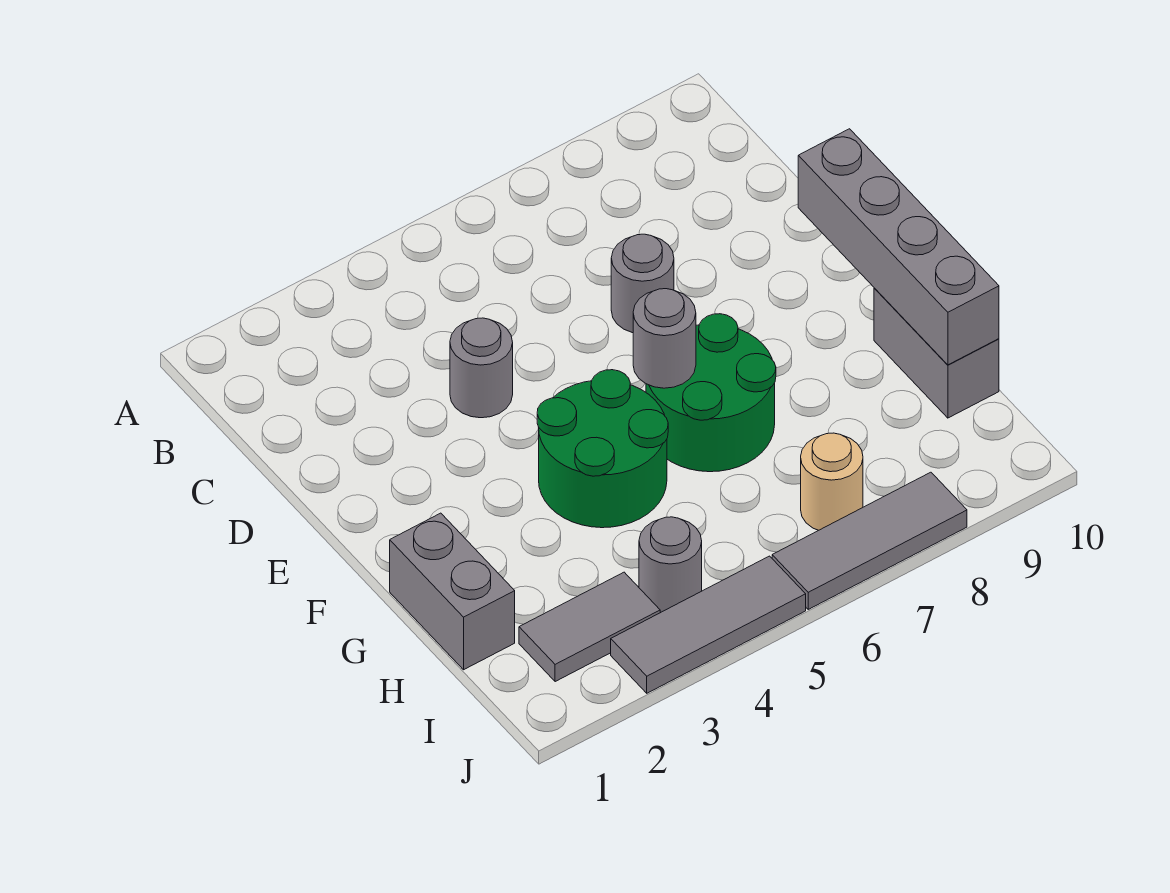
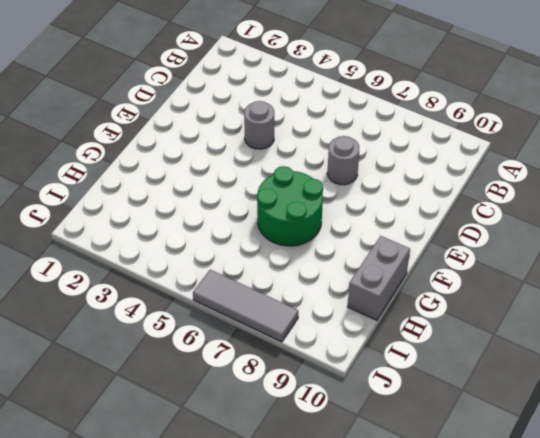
none -> green 2x2 round brick [537,370,668,528]
none -> grey 1x2 brick [390,513,515,670]
none -> grey 1x2 tile [519,572,660,682]

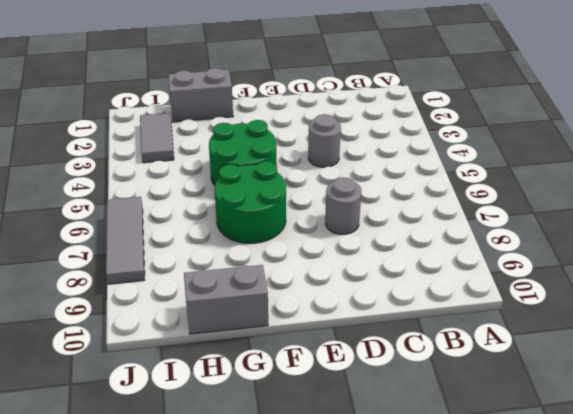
none -> grey 1x1 round brick [639,517,702,613]
none -> tan 1x1 round brick [801,433,863,530]
none -> grey 1x3 tile [611,556,806,693]

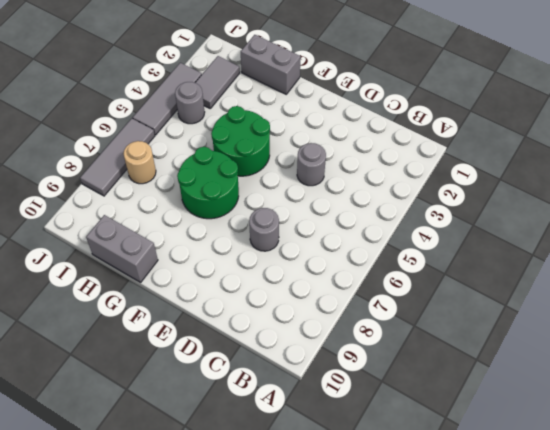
none -> grey 1x4 brick [798,129,999,365]
none -> grey 1x1 round brick [633,289,696,388]

